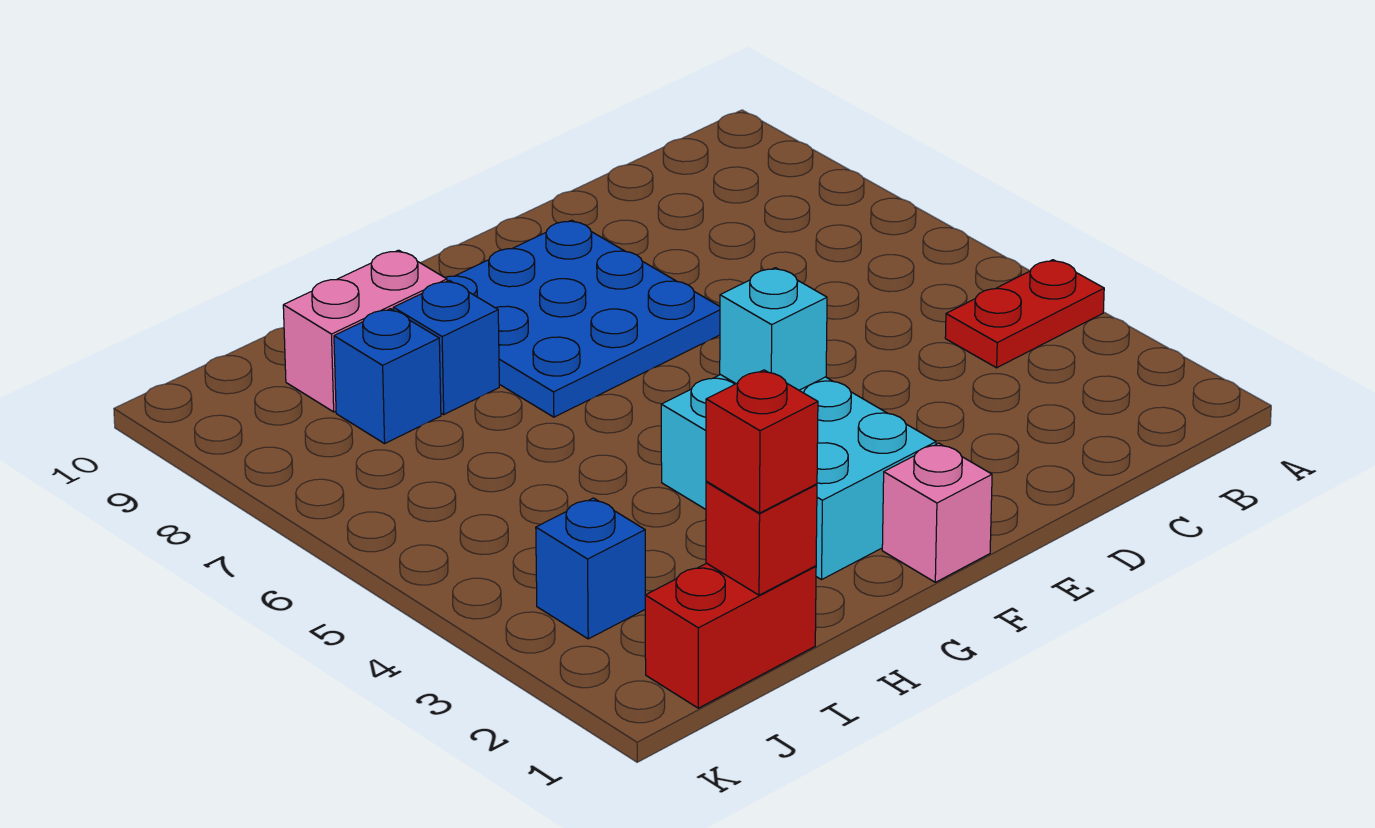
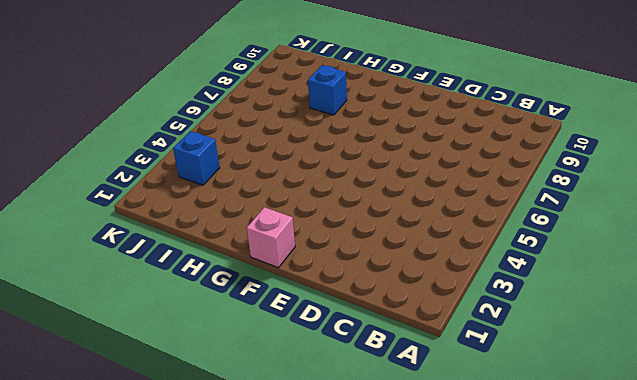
none -> red 1x2 plate [945,260,1104,368]
none -> blue 3x3 plate [445,220,720,417]
none -> cyan 2x3 brick [661,375,936,580]

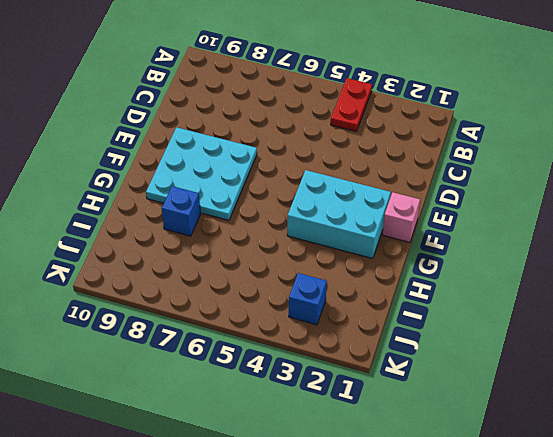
cyan 3x3 plate [146,127,257,220] -> blue 3x3 plate [445,220,720,417]
none -> pink 1x2 brick [283,250,447,412]
none -> red 1x2 brick [645,563,816,708]
none -> blue 1x1 brick [334,309,441,444]

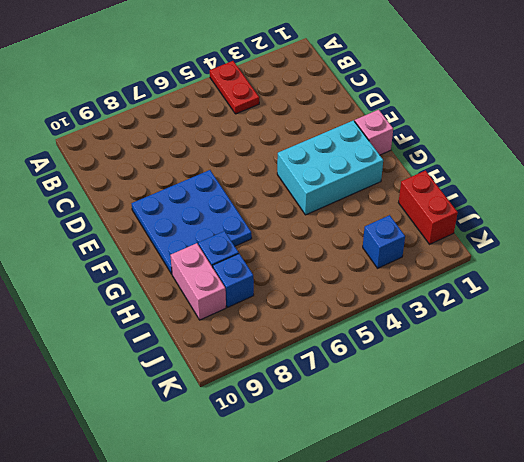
none -> cyan 1x1 brick [720,268,827,390]
none -> red 1x1 brick [706,481,817,595]
none -> red 1x1 brick [706,370,818,513]

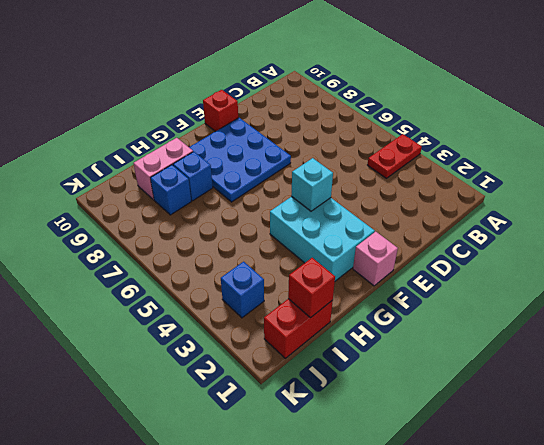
red 1x1 brick [203,90,238,132] -> red 1x1 brick moved to [706,370,818,513]

